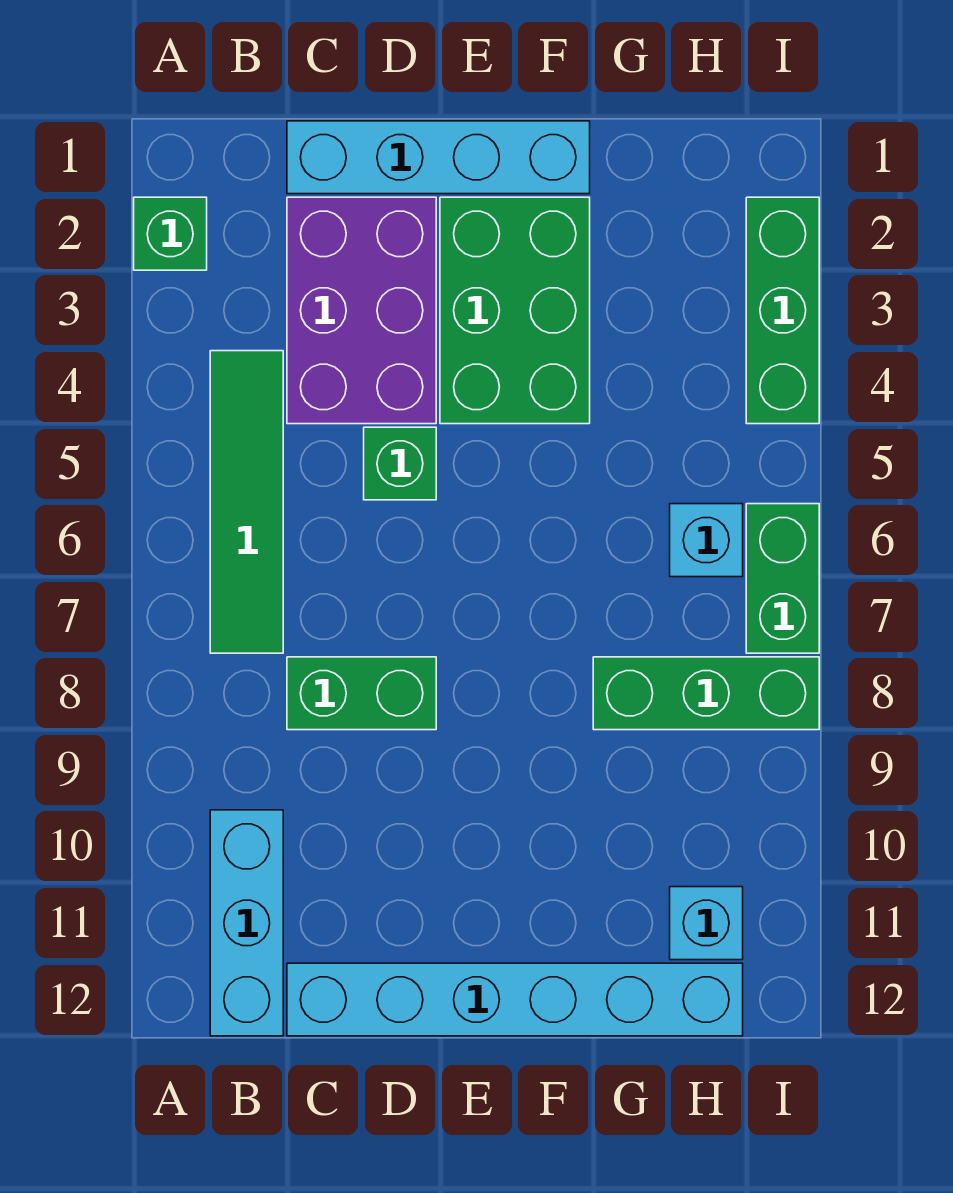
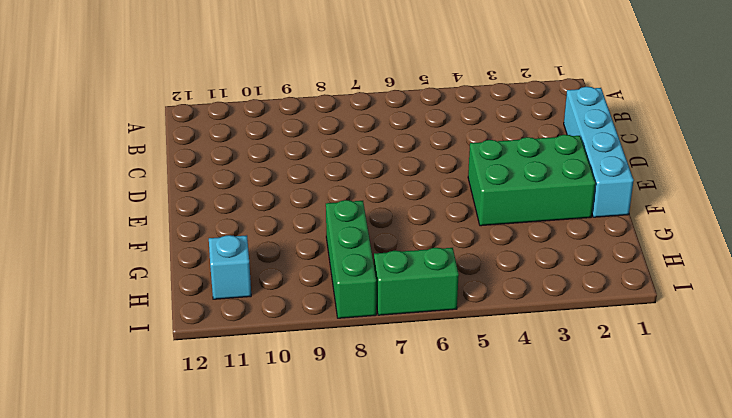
none -> green 1x1 brick [134,197,207,270]
none -> green 1x4 tile [210,351,283,653]
none -> cyan 1x3 brick [210,810,283,1036]

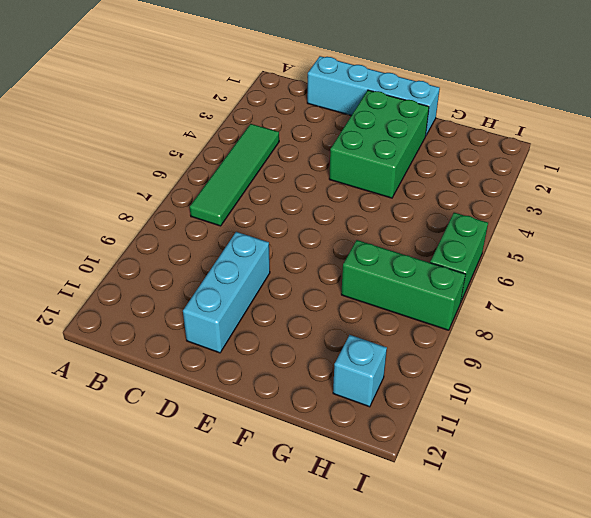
cyan 1x3 brick [183,232,270,353] -> cyan 1x3 brick moved to [210,810,283,1036]
none -> green 1x1 brick [134,197,207,270]
none -> purple 2x3 brick [287,197,436,424]
none -> green 1x2 brick [287,657,436,730]

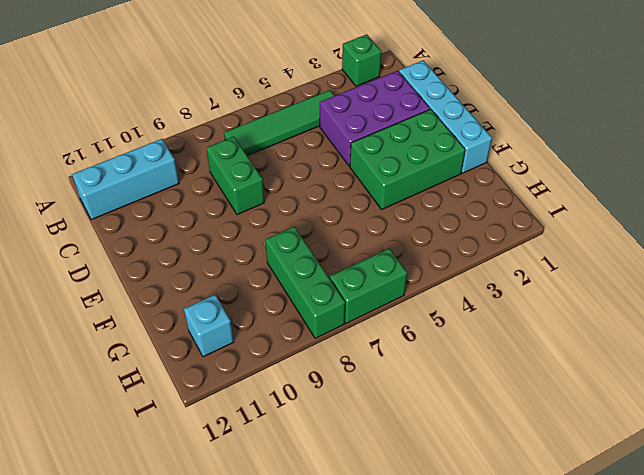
none -> cyan 1x6 brick [287,963,743,1036]
none -> green 1x1 brick [364,427,436,500]
none -> cyan 1x1 brick [670,504,743,577]

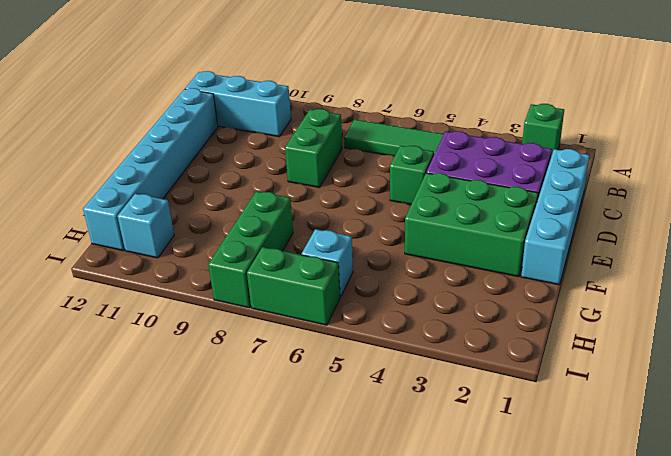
none -> green 1x3 brick [746,197,819,424]

